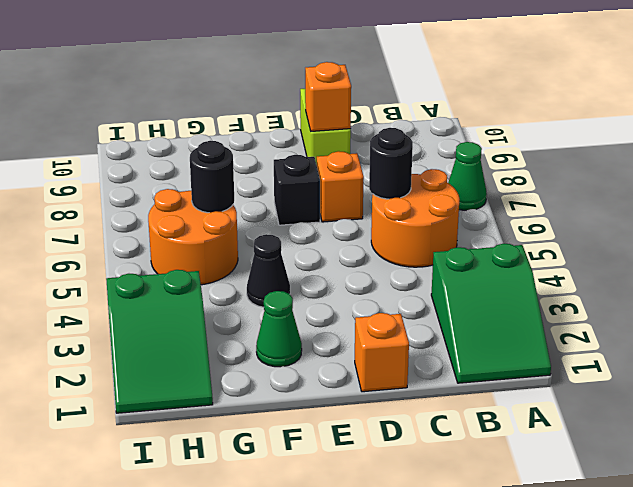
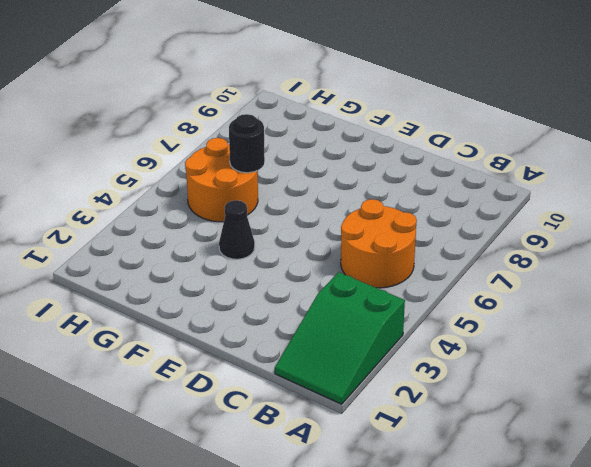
none -> green 1x1 cone [448,142,487,210]
none -> orange 1x1 brick [355,313,409,392]
none -> orange 1x1 brick [317,151,364,222]

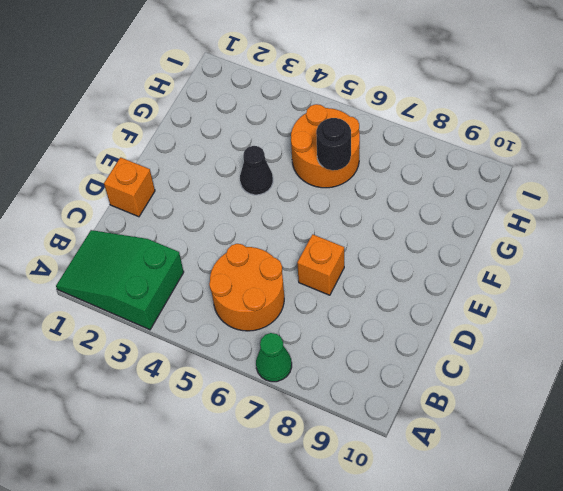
none -> lime 1x2 brick [300,89,351,165]
none -> black 1x1 brick [274,155,320,225]
none -> green 1x1 cone [256,291,302,367]

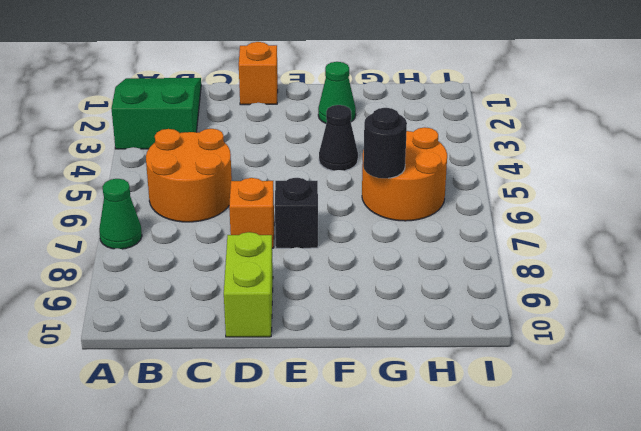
none -> green 2x3 slope [106,270,213,413]
none -> black 1x1 round brick [369,128,413,199]
none -> orange 1x1 brick [305,62,351,131]

